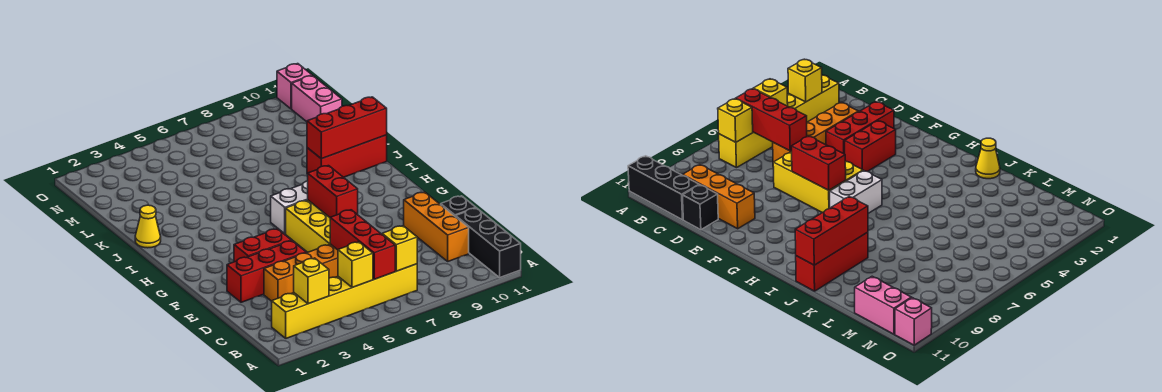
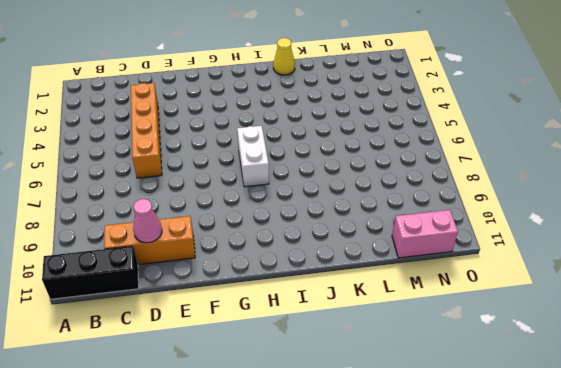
pink 1x1 cone [133,199,162,243] -> none
none -> yellow 1x6 brick [272,264,417,338]
none -> black 1x1 brick [441,196,476,217]
none -> red 1x3 brick [227,241,306,302]

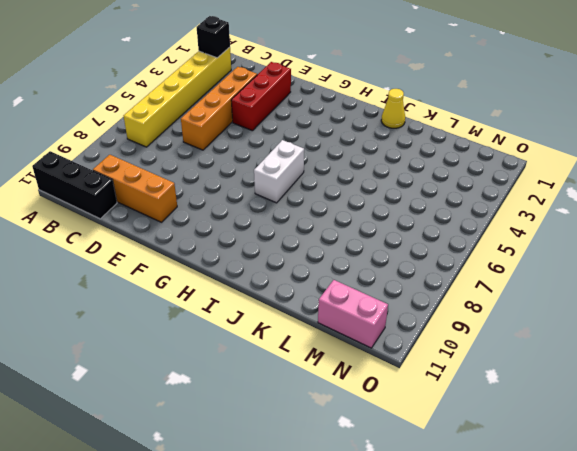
black 1x1 brick [197,16,230,58] -> black 1x1 brick moved to [441,196,476,217]
none -> yellow 2x3 brick [286,200,330,252]
none -> red 1x2 brick [234,229,291,262]
none -> red 1x3 brick [307,135,387,177]

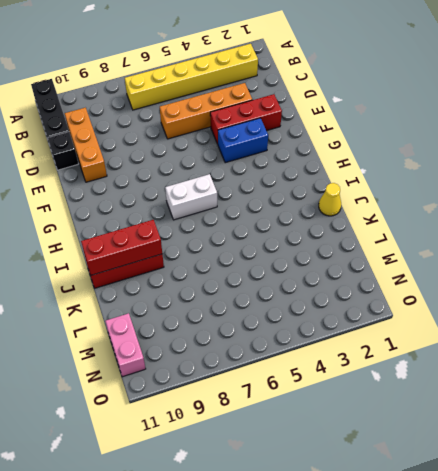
blue 1x2 brick [218,118,268,163] -> red 1x2 brick [234,229,291,262]
none -> yellow 2x3 brick [286,200,330,252]
none -> pink 1x1 brick [277,64,312,109]
none -> yellow 1x1 brick [294,258,329,304]

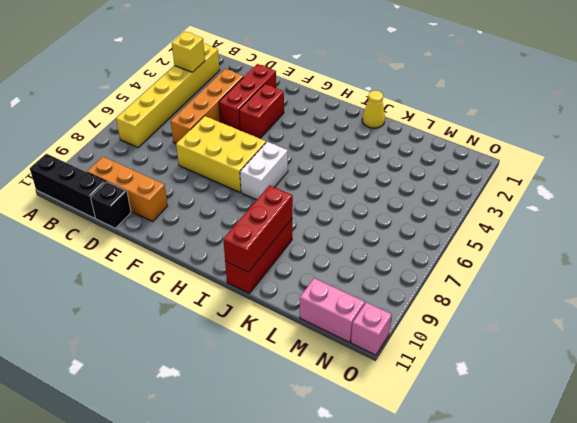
none -> yellow 1x1 brick [338,242,373,288]
none -> red 1x3 brick [330,210,395,279]
none -> yellow 1x1 brick [382,226,417,271]

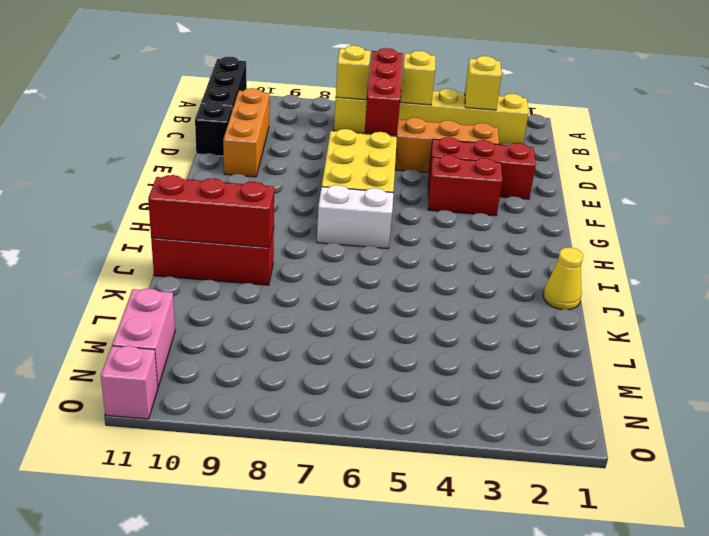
none -> red 1x2 brick [308,166,358,217]

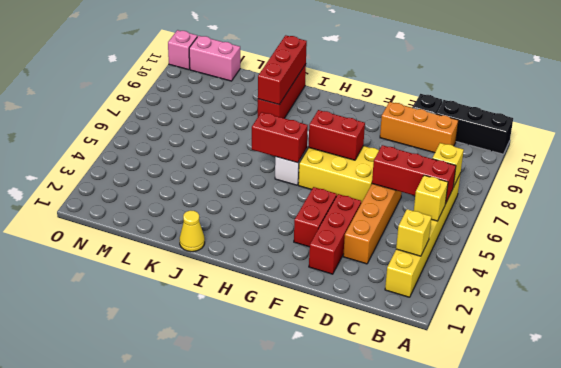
red 1x2 brick [252,112,308,163] -> none

